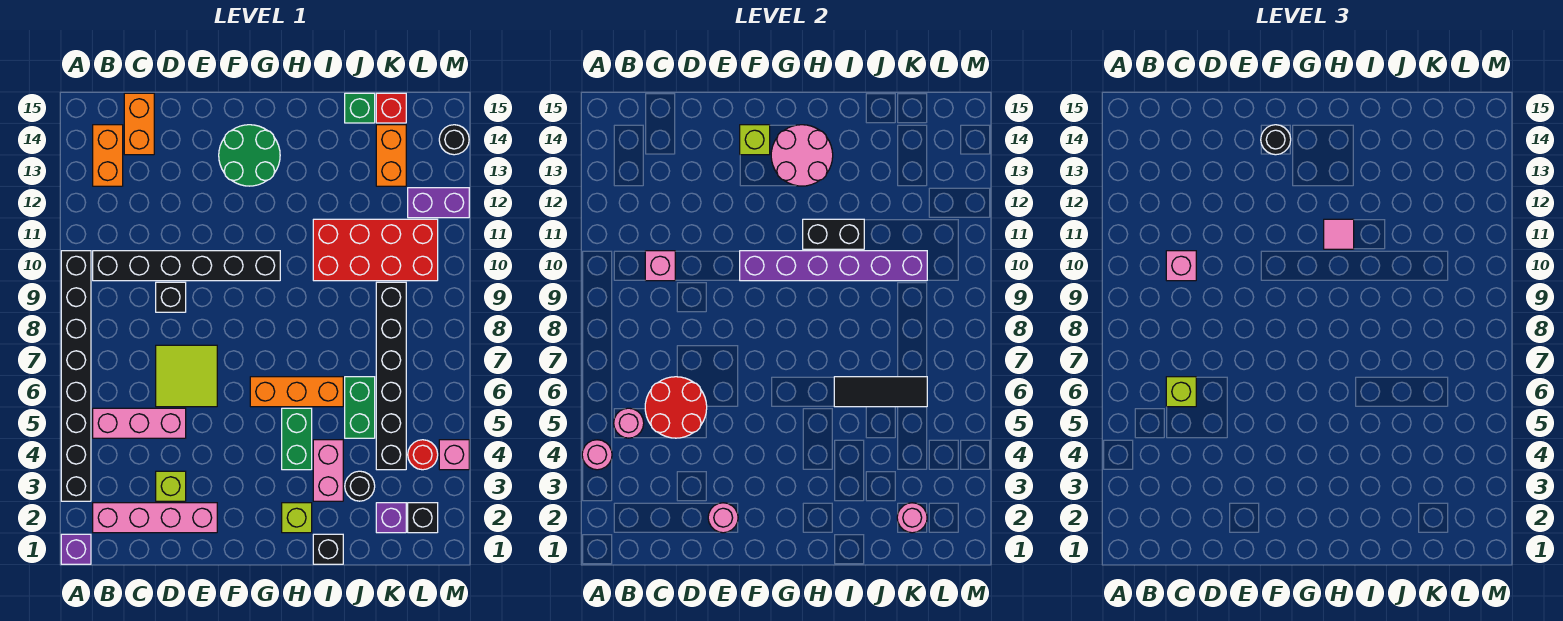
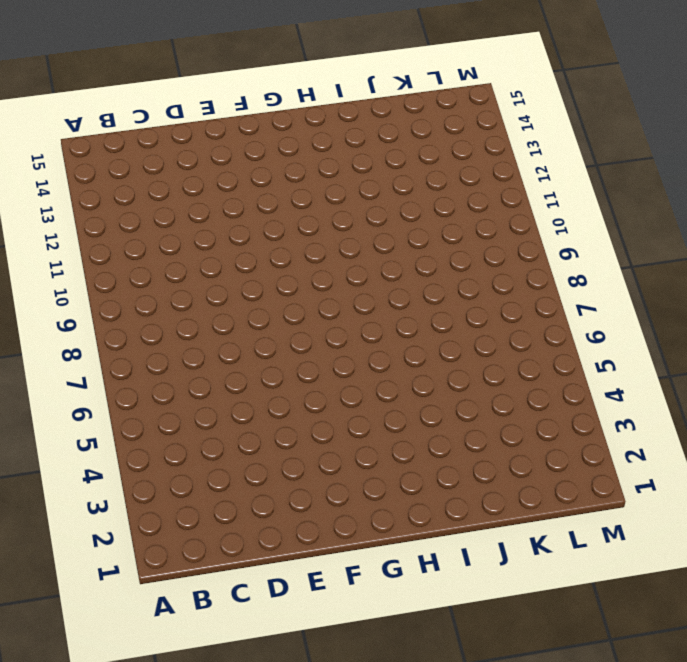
none -> purple 1x1 brick [61,534,91,564]
none -> black 1x8 brick [61,251,91,501]
none -> pink 1x4 brick [93,503,217,533]
none -> pink 1x3 brick [93,408,186,438]

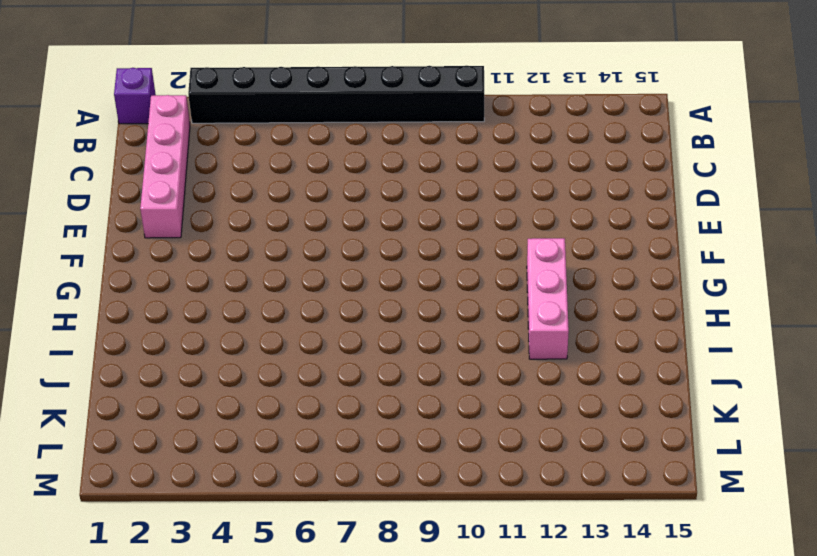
pink 1x3 brick [527,238,569,359] -> pink 1x3 brick moved to [93,408,186,438]
none -> black 1x6 brick [93,251,280,281]
none -> orange 1x2 brick [93,125,123,186]
none -> orange 1x2 brick [124,93,154,155]
none -> lime 1x1 brick [156,471,186,501]

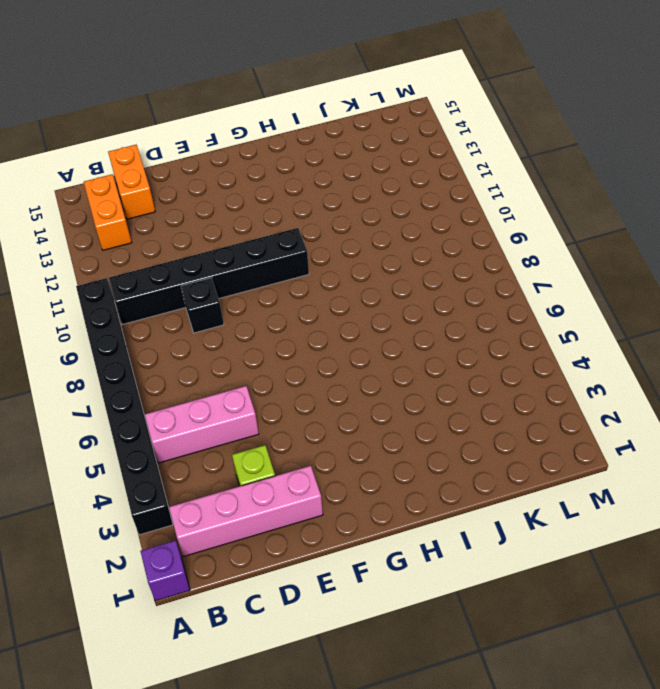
none -> lime 2x2 tile [156,345,217,407]
none -> green 2x2 round brick [219,125,280,186]
none -> orange 1x3 brick [250,377,343,407]
none -> lime 1x1 brick [282,503,312,533]

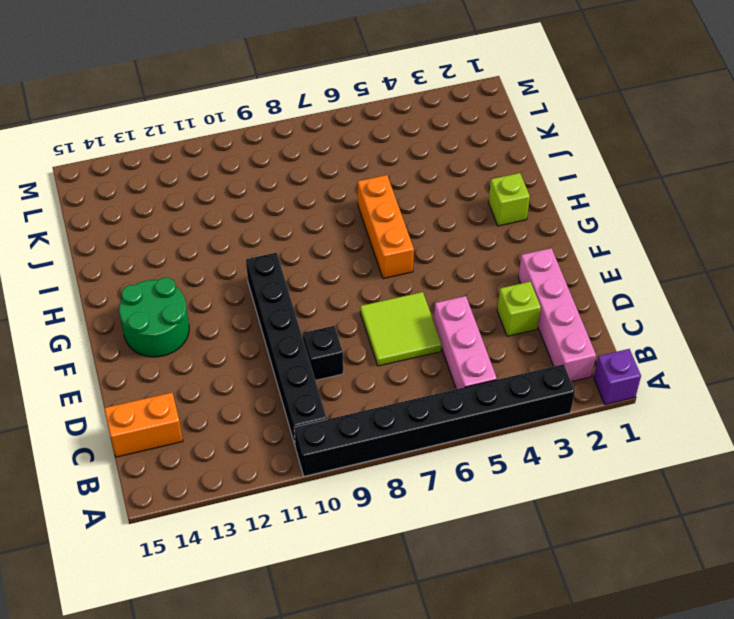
none -> orange 1x2 brick [93,125,123,186]
none -> green 1x2 brick [282,408,312,470]
none -> black 1x1 brick [313,534,343,564]
none -> pink 1x2 brick [313,440,343,501]

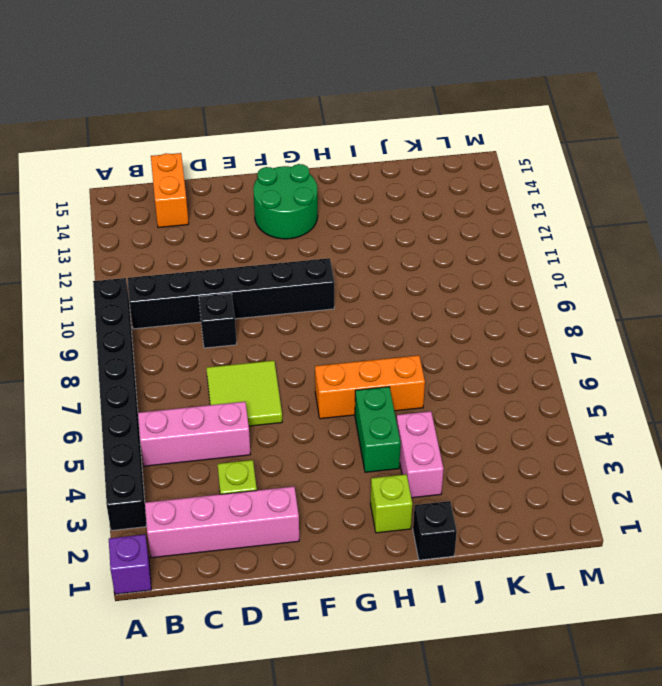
none -> orange 1x2 brick [93,125,123,186]
none -> red 2x4 brick [313,219,438,281]
none -> black 1x1 round brick [345,471,375,501]
none -> green 1x2 brick [345,377,375,438]

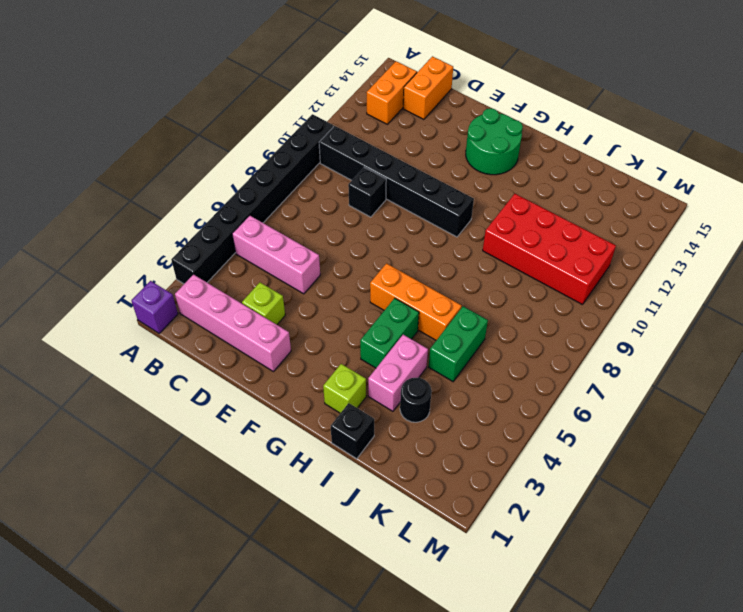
none -> lime 2x2 tile [156,345,217,407]
none -> green 1x1 brick [345,93,375,123]
none -> purple 1x1 brick [376,503,406,533]
none -> black 1x6 brick [376,282,406,470]

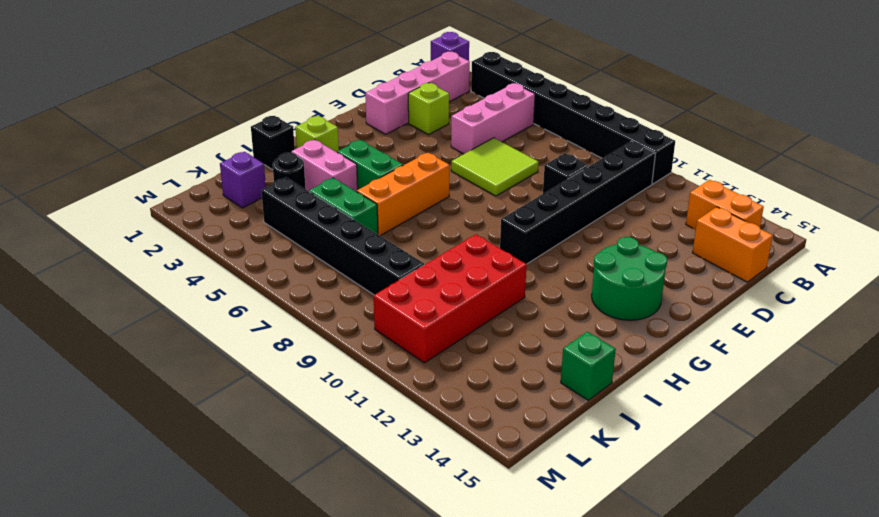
none -> orange 1x2 brick [376,125,406,186]
none -> red 1x1 brick [376,93,406,123]
none -> black 1x1 brick [408,503,438,533]
none -> red 1x1 round brick [408,440,438,470]

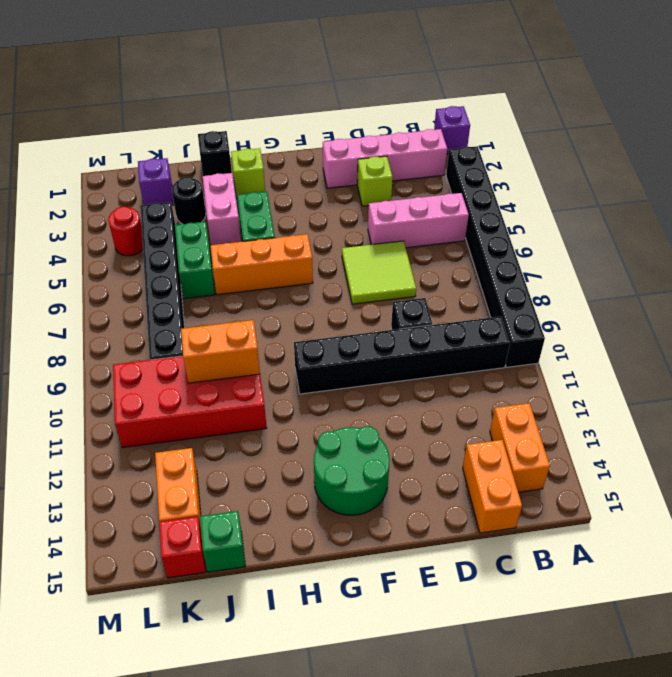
orange 1x2 brick [181,320,260,383] -> purple 1x6 brick [740,251,927,281]
none -> black 1x1 brick [408,503,438,533]
none -> purple 1x2 brick [408,188,469,218]
none -> pink 1x1 brick [439,440,469,470]
none -> black 1x1 round brick [439,125,469,155]

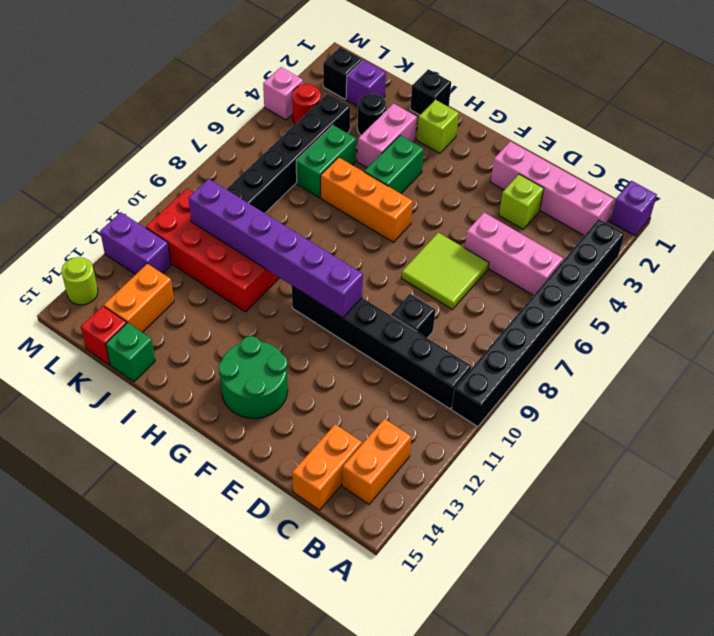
lime 1x1 round brick [62,257,98,305] -> black 1x1 round brick [439,125,469,155]
none -> pink 1x1 round brick [582,440,612,470]
none -> pink 1x1 round brick [614,408,644,438]
none -> red 2x2 round brick [645,377,707,438]
none -> pink 1x1 brick [645,251,675,281]

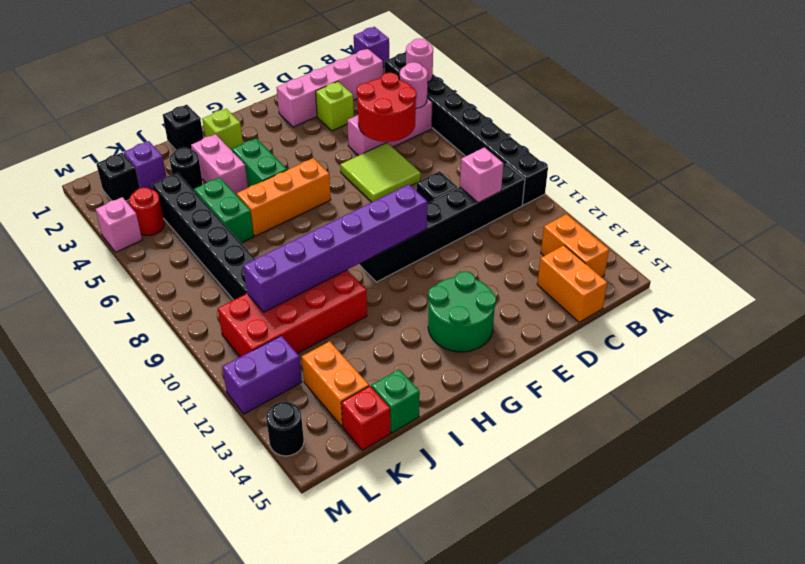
none -> pink 1x1 round brick [708,503,738,533]
none -> lime 1x1 brick [740,125,770,155]
none -> pink 2x2 round brick [771,125,833,186]
none -> black 1x2 brick [803,219,864,249]

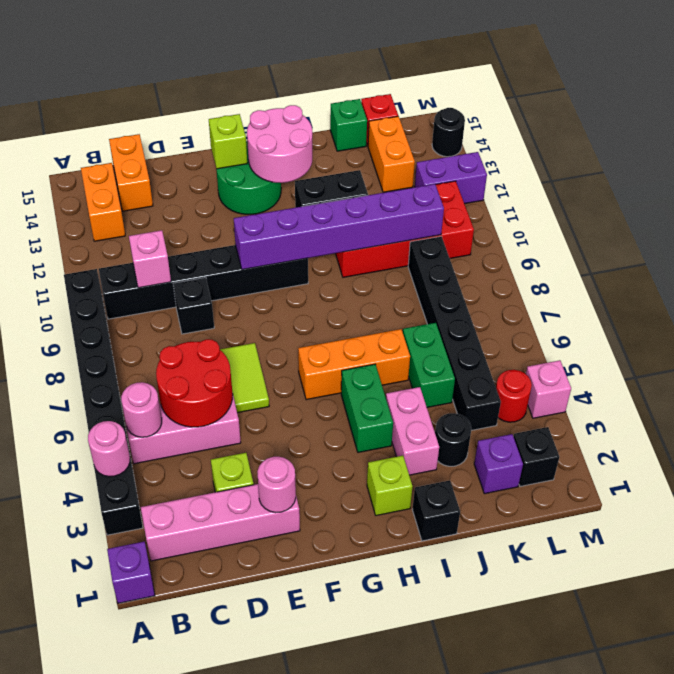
none -> black 1x3 tile [834,377,927,407]
none -> pink 1x1 round brick [897,503,927,533]
none -> lime 1x1 brick [1166,377,1196,407]
none -> pink 1x1 brick [1166,251,1196,281]

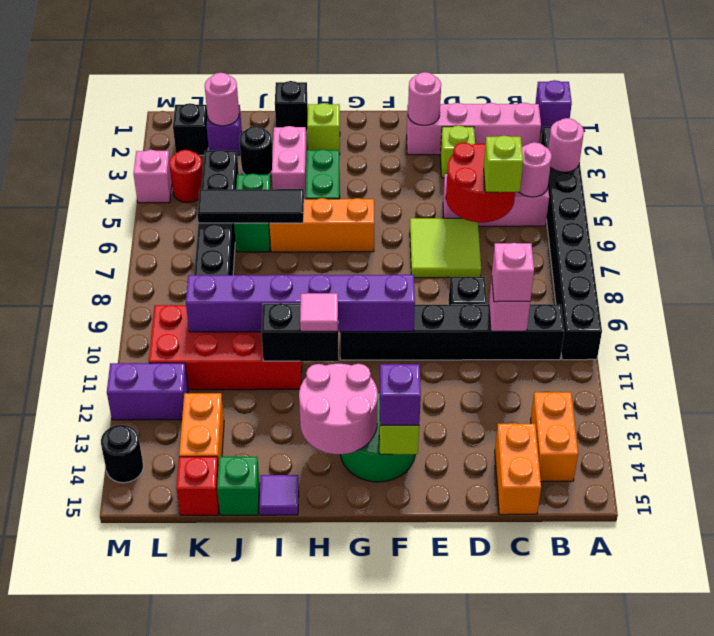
purple 1x1 brick [380,364,421,426] -> black 1x1 round brick [1261,125,1291,155]
purple 1x1 tile [259,475,299,515] -> none

